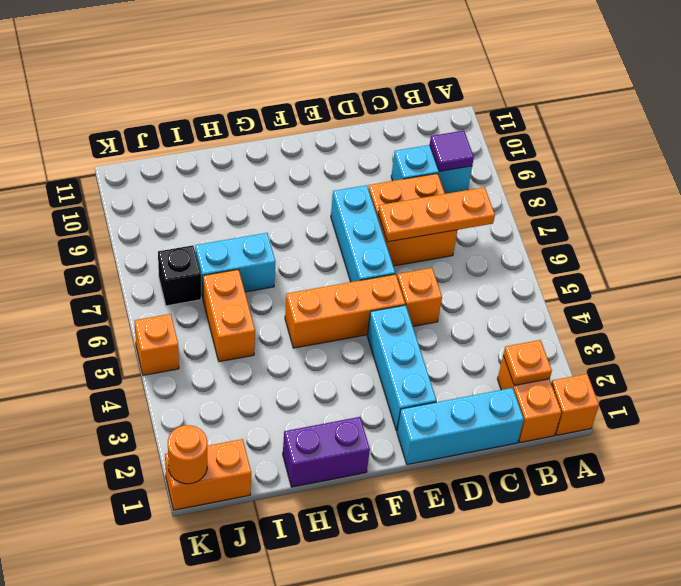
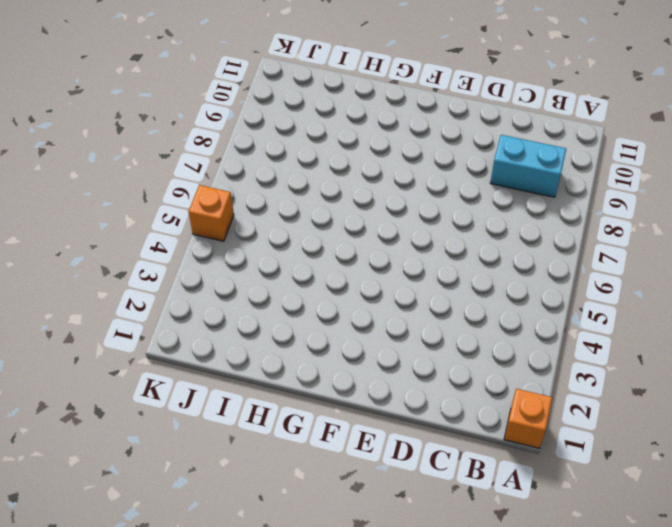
none -> orange 1x2 brick [498,356,562,442]
none -> cyan 1x3 brick [397,388,524,465]
none -> orange 2x2 brick [368,173,457,266]

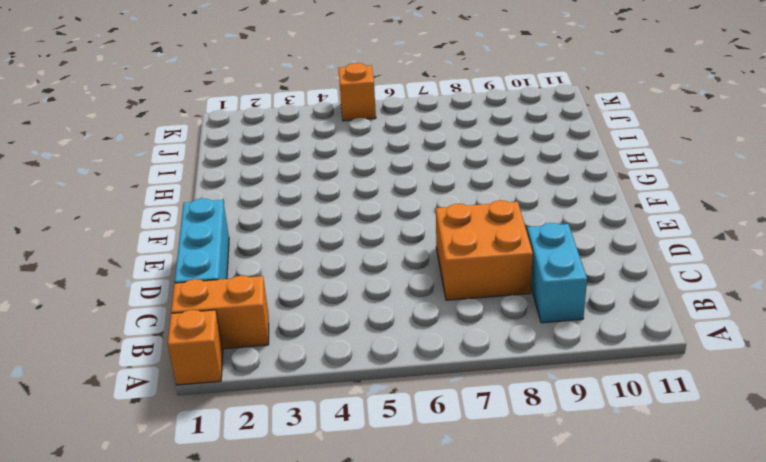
none -> orange 1x1 brick [397,268,442,326]
none -> cyan 1x3 brick [367,305,437,431]
none -> orange 1x3 brick [285,274,405,348]

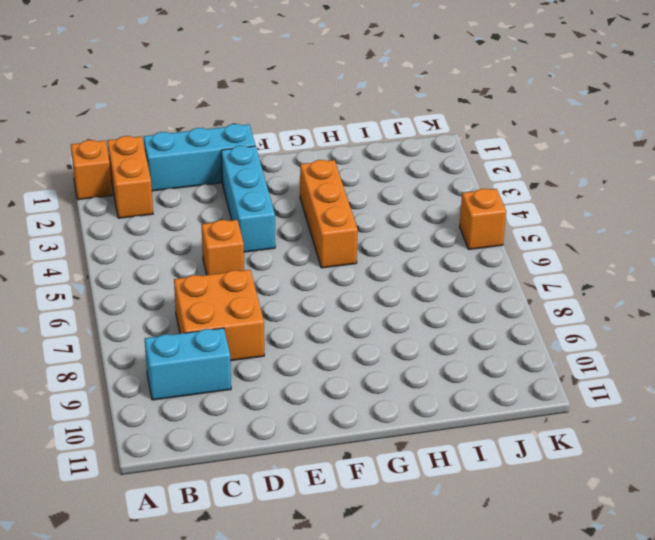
orange 1x3 brick [300,160,358,268] -> orange 1x3 brick turned to [285,274,405,348]
none -> cyan 1x3 brick [331,185,395,282]
none -> purple 1x2 brick [283,417,370,487]
none -> cyan 1x2 brick [195,233,275,298]

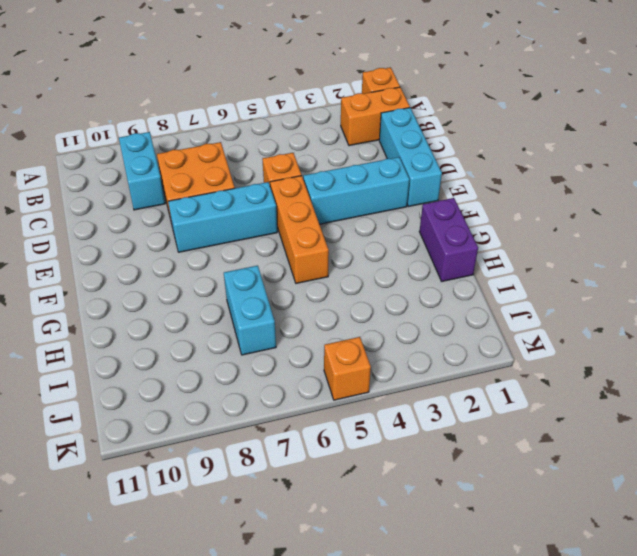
none -> orange 1x2 brick [203,269,255,362]
none -> orange 1x2 brick [165,439,251,510]
none -> black 1x1 brick [158,245,201,306]

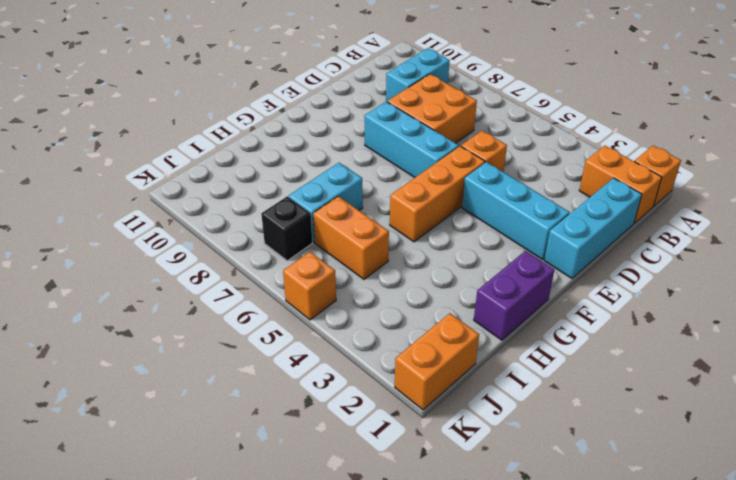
none -> orange 1x1 plate [503,340,552,386]
none -> orange 1x3 plate [378,187,495,242]
none -> purple 1x1 tile [430,131,474,171]

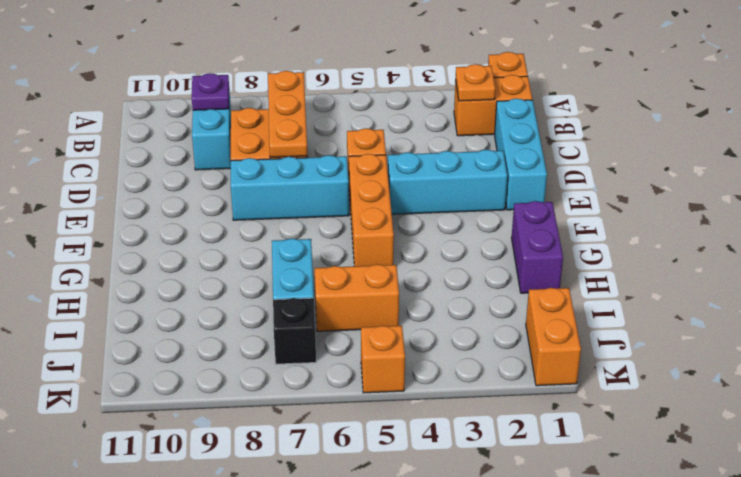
purple 1x1 plate [192,73,229,110] -> purple 1x1 tile [430,131,474,171]
none -> orange 1x1 round brick [168,425,208,484]

